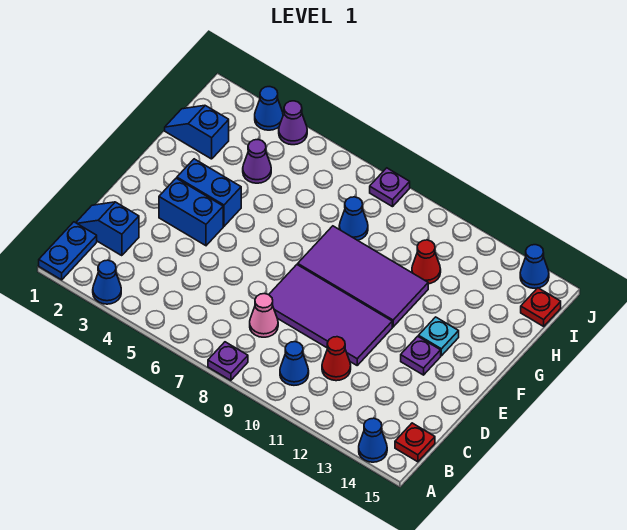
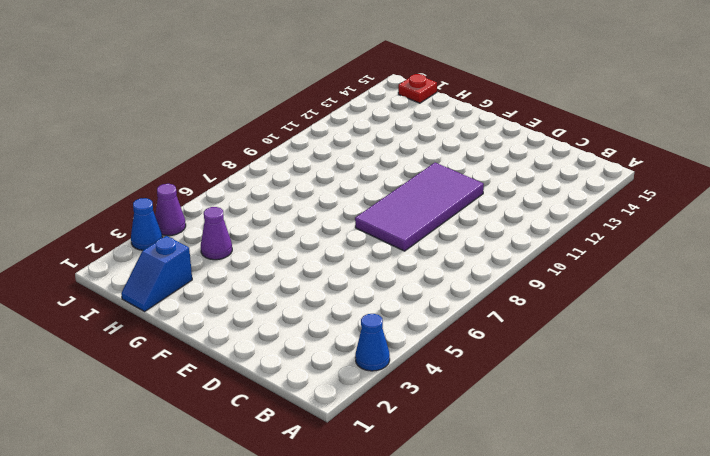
none -> blue 1x2 plate [39,222,97,280]
none -> purple 1x1 plate [208,342,248,380]
none -> blue 1x1 cone [359,418,387,462]

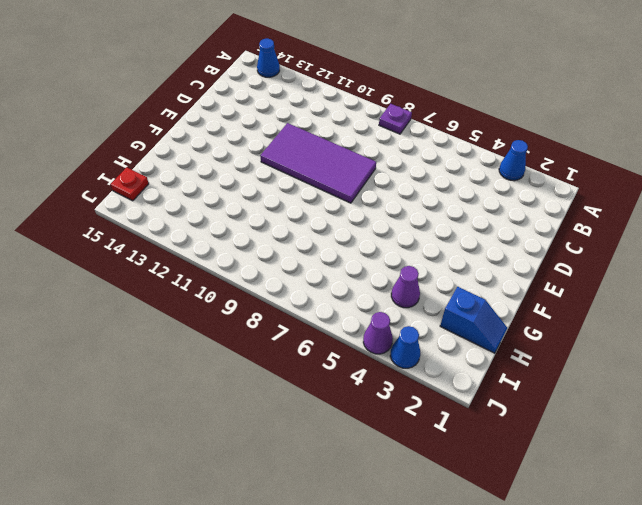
none -> blue 1x2 plate [39,222,97,280]
none -> blue 1x1 cone [280,342,309,385]
none -> red 1x1 plate [395,423,435,462]

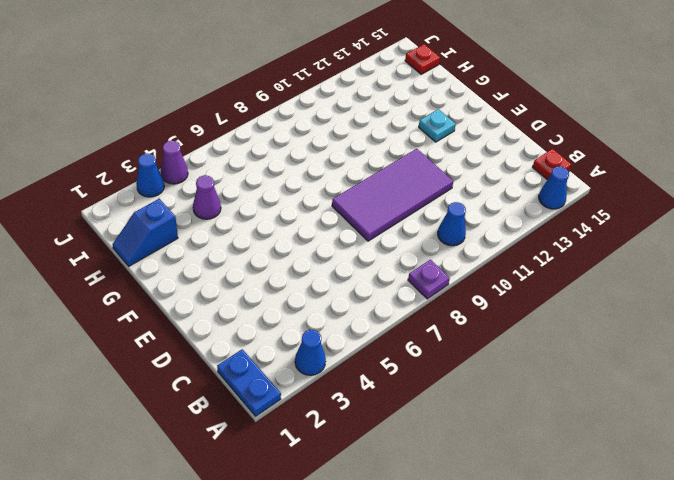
none -> blue 1x2 slope [76,202,139,256]
none -> pink 1x1 cone [250,294,278,337]
none -> red 1x1 cone [322,337,351,381]

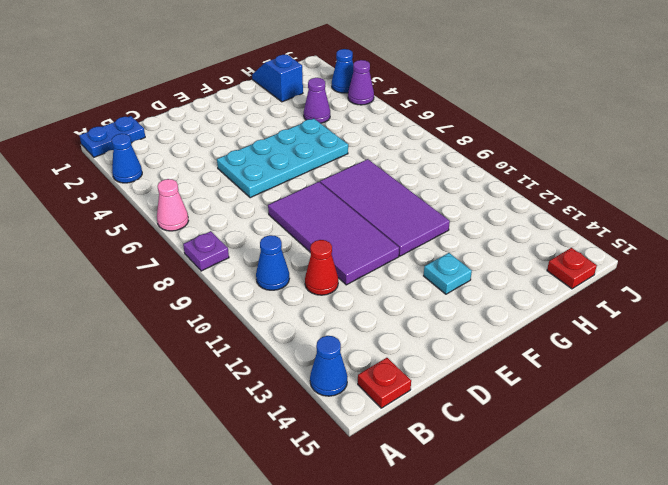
pink 1x1 cone [157,179,189,231] -> pink 1x1 cone moved to [250,294,278,337]
cyan 2x4 plate [217,119,348,198] -> none
none -> blue 1x2 slope [76,202,139,256]
none -> blue 1x2 brick [159,178,223,246]
none -> purple 1x1 plate [401,336,441,375]

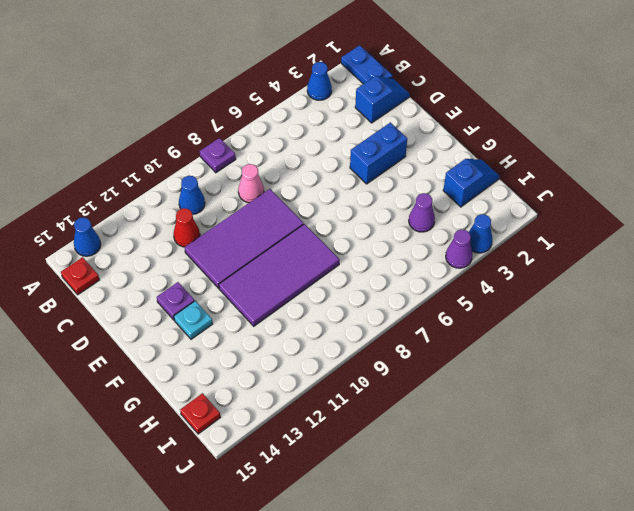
none -> blue 1x2 brick [177,159,241,226]
none -> blue 1x1 cone [339,197,368,240]
none -> red 1x1 cone [412,240,441,284]

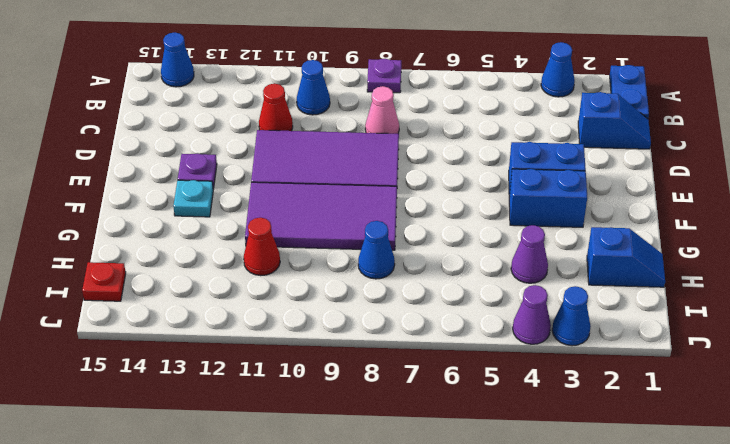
none -> red 1x1 plate [395,423,435,462]
none -> purple 1x1 plate [370,168,410,207]
none -> blue 1x1 cone [520,245,549,288]

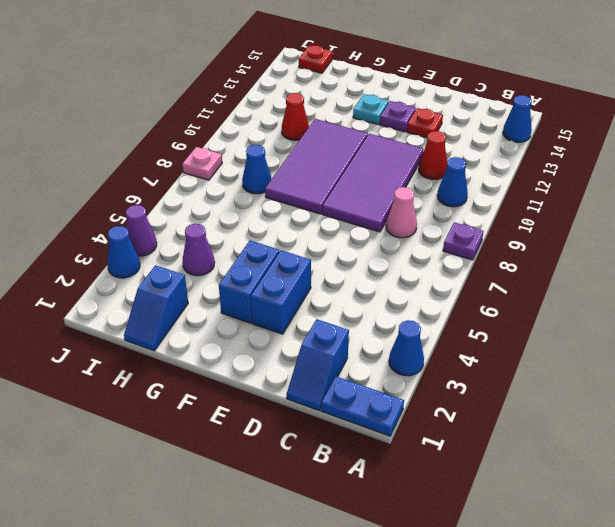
red 1x1 plate [407,108,443,138] -> red 1x1 plate moved to [395,423,435,462]
pink 1x1 plate [182,147,222,180] -> purple 1x1 plate [370,168,410,207]
none -> blue 1x1 cone [520,245,549,288]

